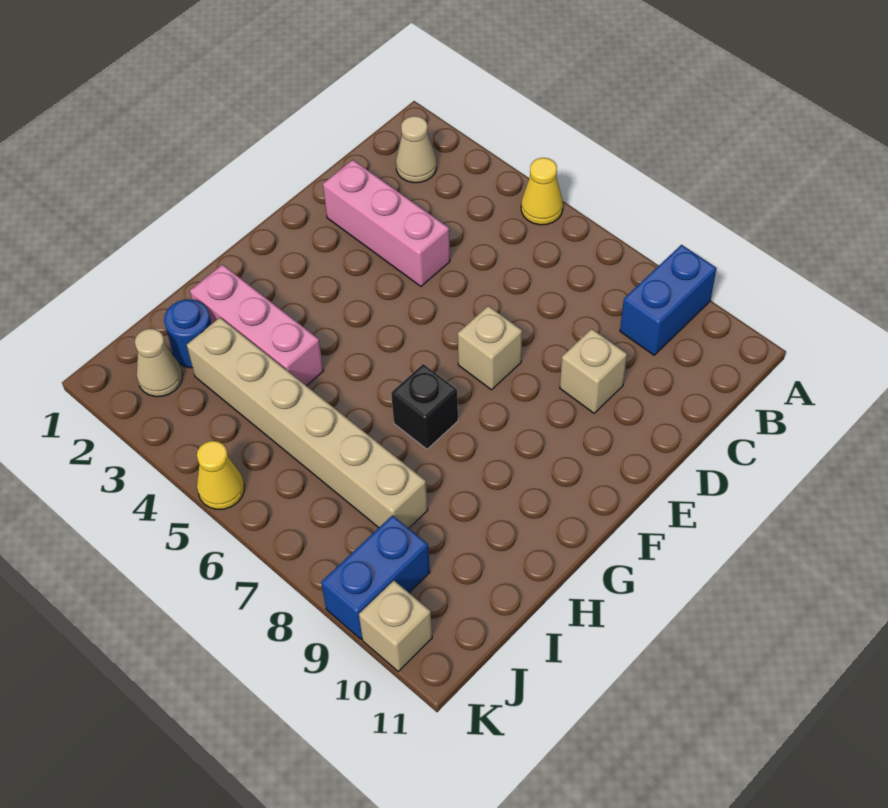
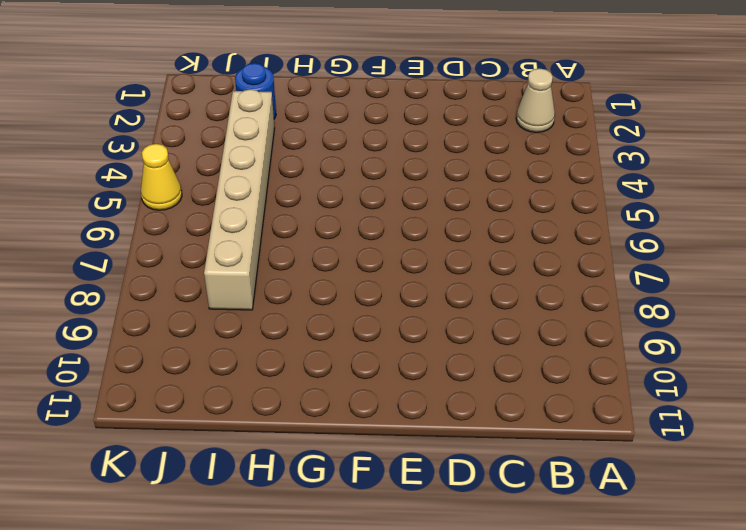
none -> yellow 1x1 cone [521,158,563,225]
none -> blue 1x2 brick [620,245,717,355]
none -> pink 1x3 brick [323,160,450,286]

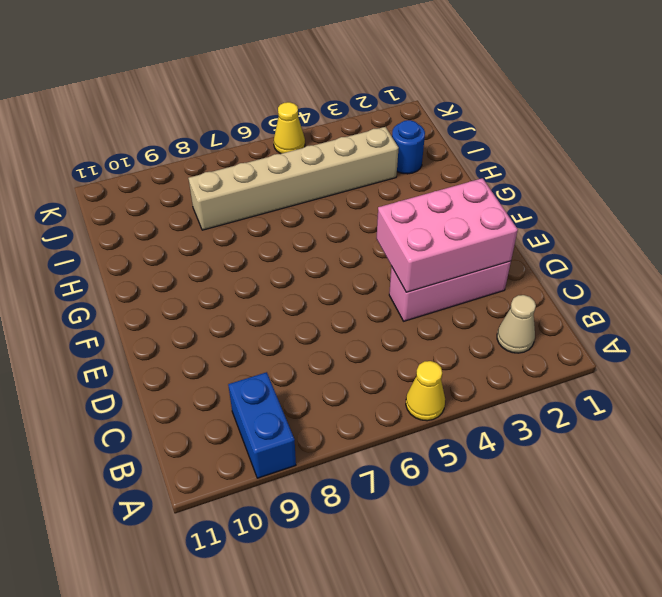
pink 2x3 brick [376,178,518,292] -> none
none -> tan 1x1 brick [560,329,627,413]
none -> tan 1x1 brick [458,306,522,390]
none -> black 1x1 brick [391,364,458,449]

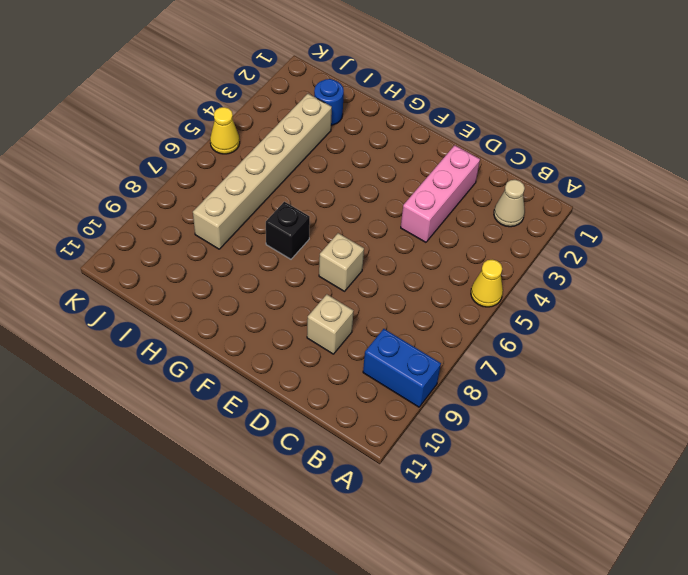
none -> pink 1x3 brick [190,265,324,386]
none -> tan 1x1 cone [135,329,183,397]
none -> blue 1x2 brick [321,515,430,639]

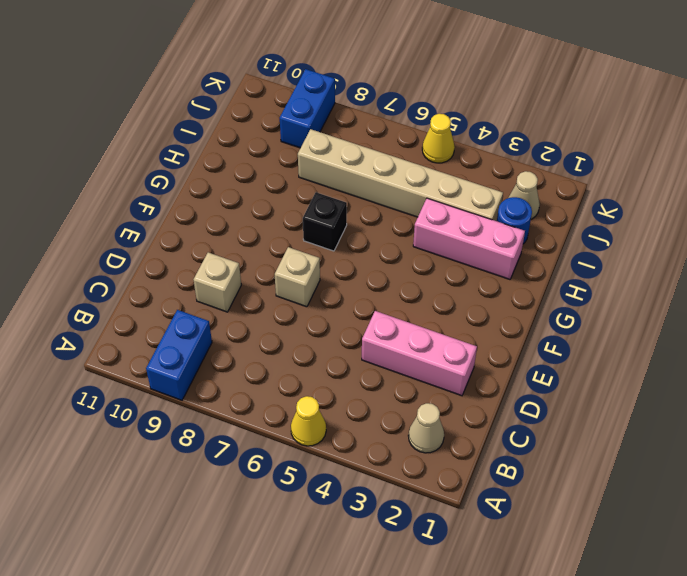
none -> tan 1x1 brick [359,581,432,671]

